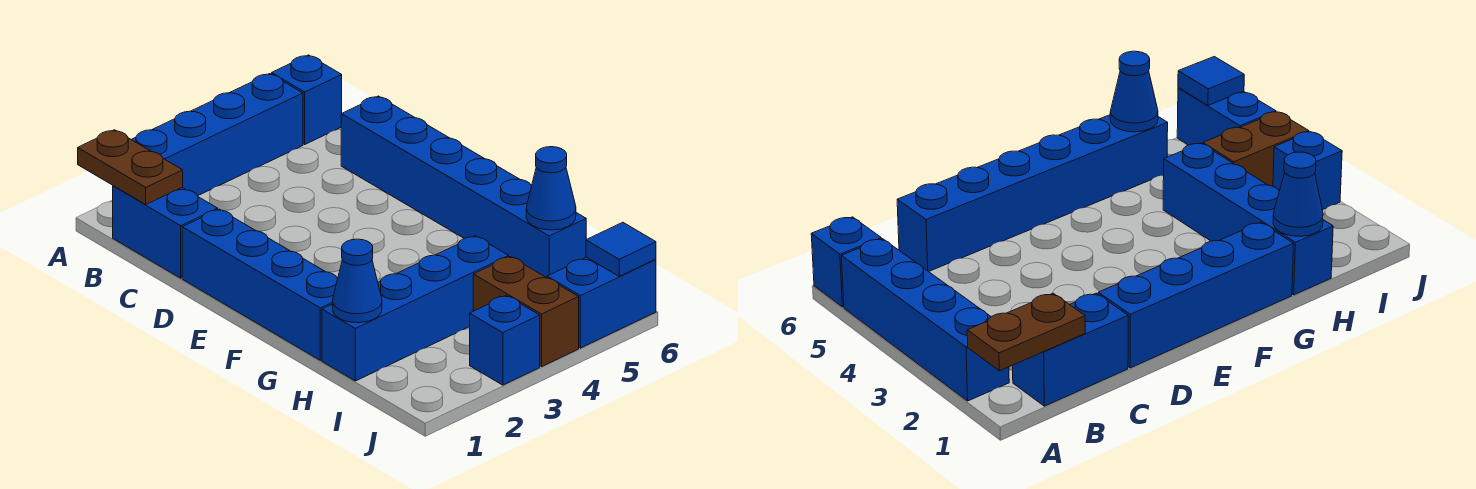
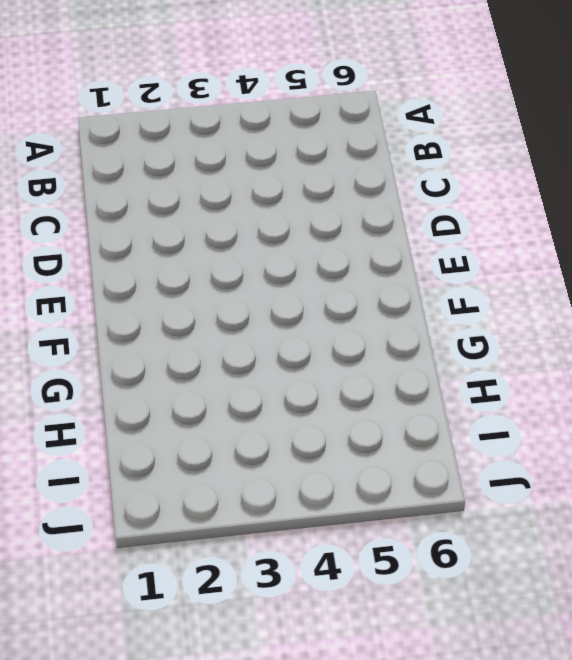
none -> blue 1x4 brick [132,74,303,196]
none -> blue 1x1 brick [272,55,342,144]
none -> blue 1x2 brick [113,186,218,278]

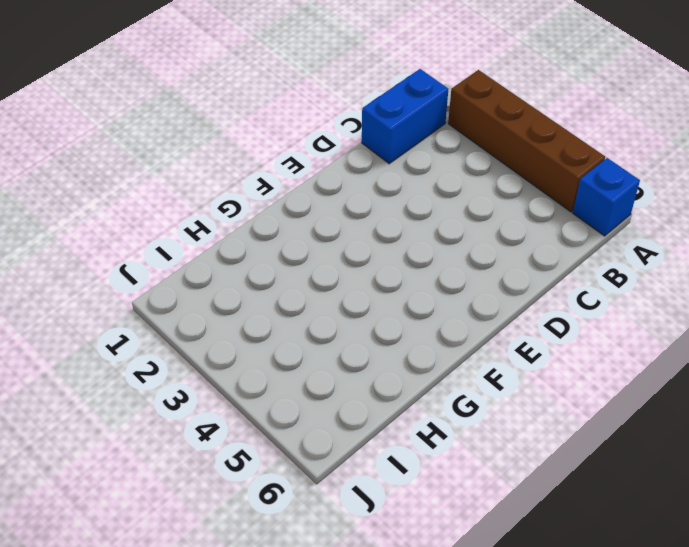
brown 1x4 brick [448,70,605,212] -> blue 1x4 brick [132,74,303,196]
none -> blue 1x6 brick [341,96,586,278]
none -> blue 1x4 brick [182,209,338,360]
none -> blue 1x4 brick [322,236,509,381]

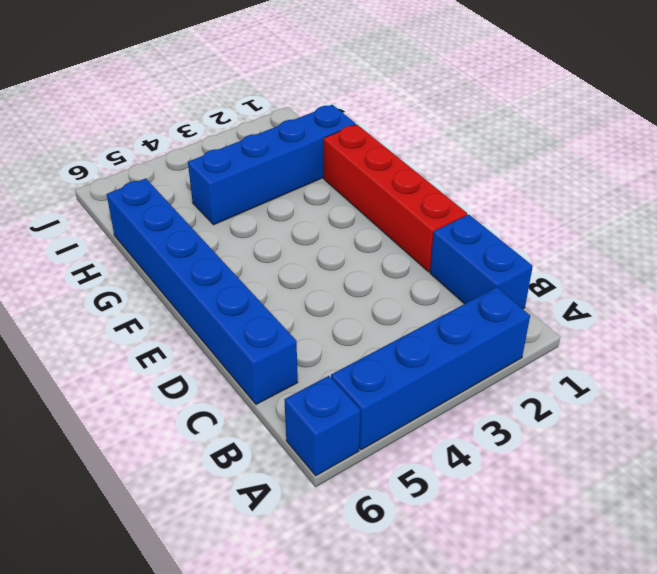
red 1x4 brick [324,124,467,272] -> blue 1x4 brick [182,209,338,360]
none -> brown 1x2 brick [473,257,579,366]
none -> blue 1x1 brick [470,296,540,385]
none -> blue 1x2 brick [547,257,656,348]

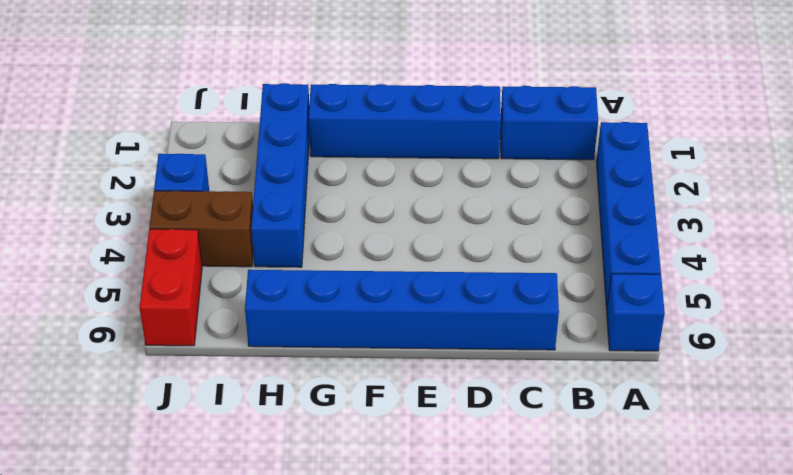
red 1x2 brick [140,229,202,346] -> blue 1x2 brick [547,257,656,348]
none -> brown 1x2 plate [78,130,183,204]
none -> blue 1x1 cone [333,239,382,323]
none -> blue 1x1 cone [526,147,576,230]

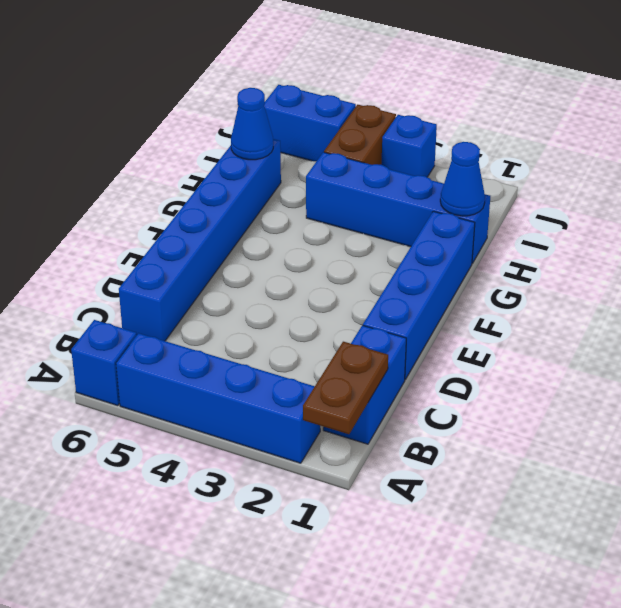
none -> blue 1x1 tile [586,222,656,276]

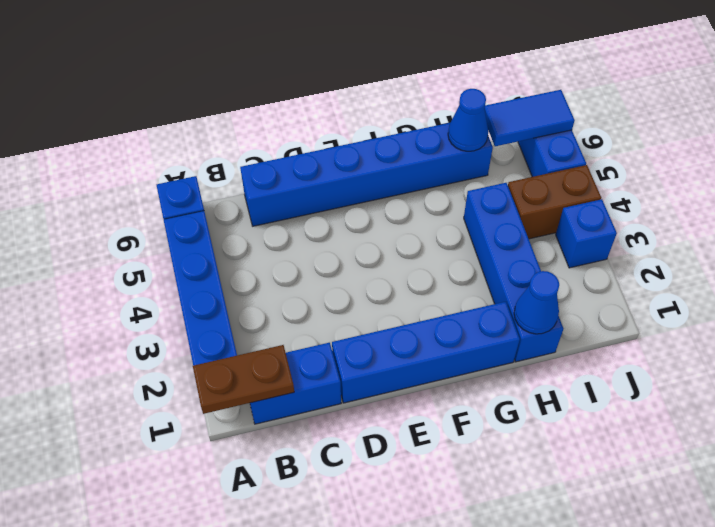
blue 1x2 tile [484,90,575,146] -> blue 1x1 tile [586,222,656,276]

